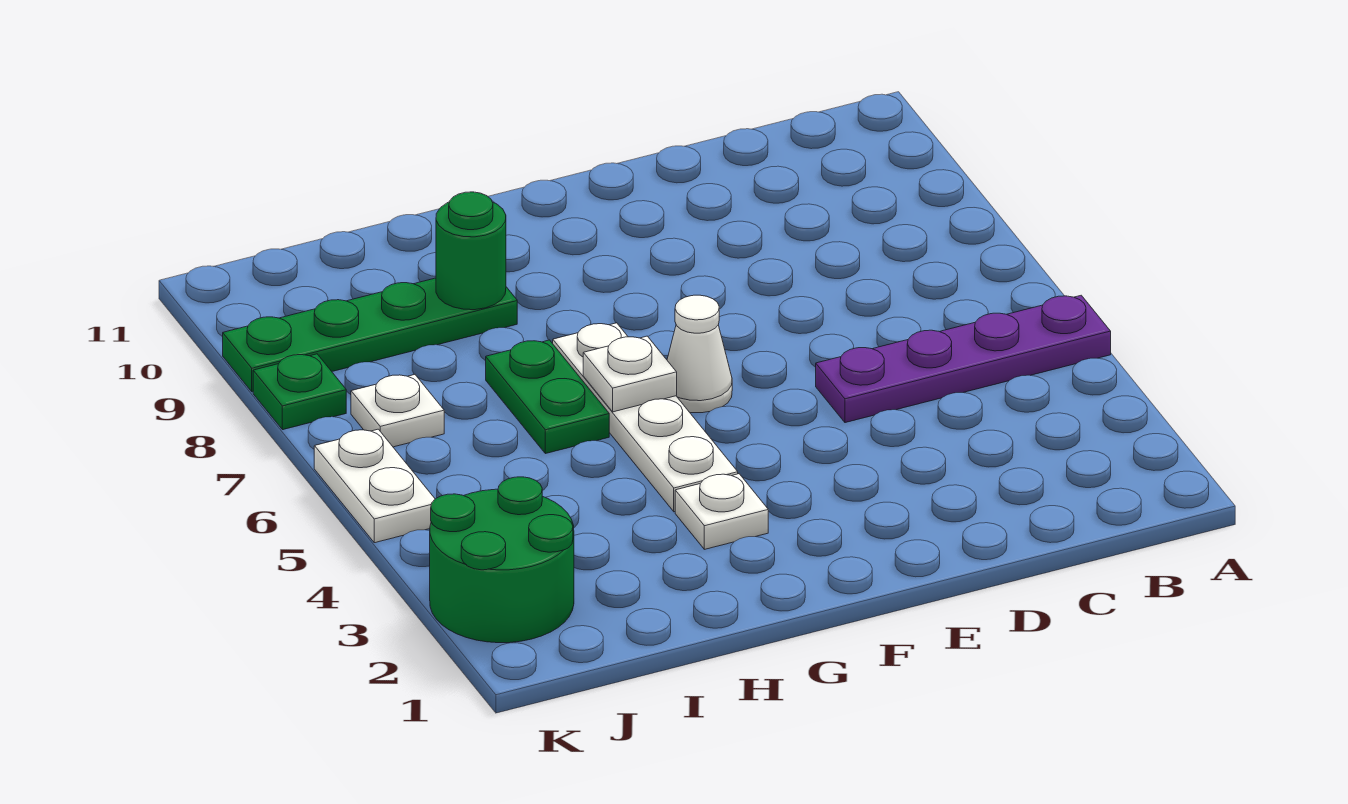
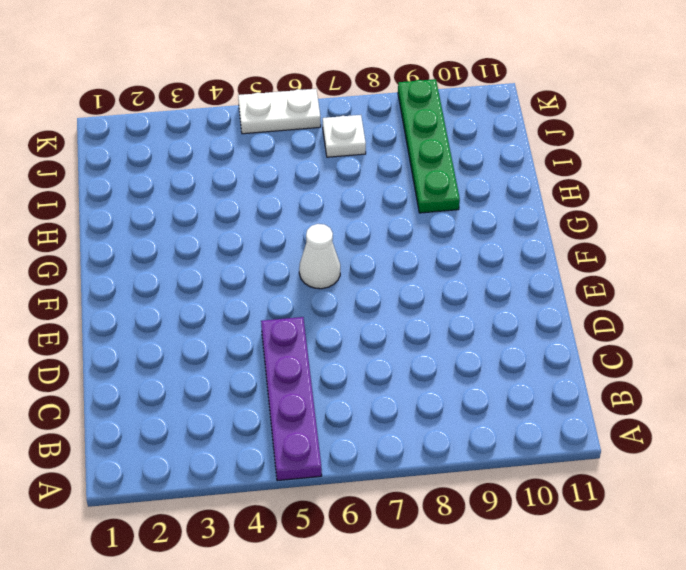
none -> white 1x1 plate [675,474,768,549]
none -> white 1x4 plate [552,323,738,512]
none -> green 1x2 plate [486,340,609,454]

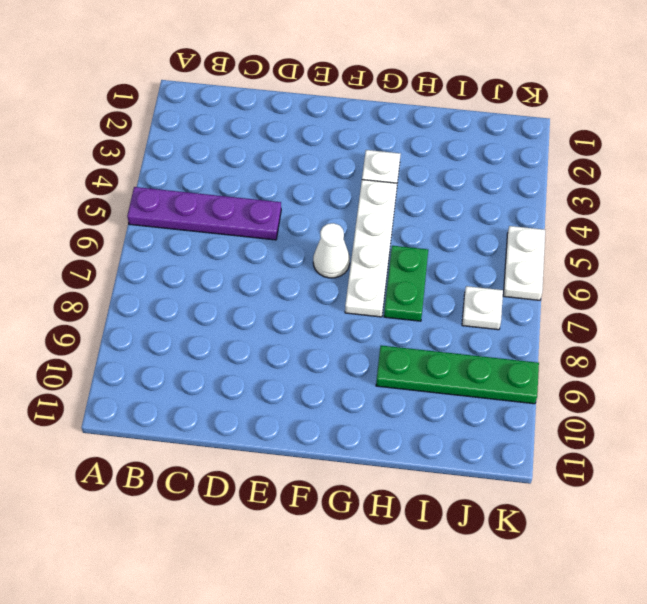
none -> green 2x2 round brick [430,477,574,643]
none -> green 1x1 plate [253,354,346,430]
none -> white 1x1 plate [583,336,677,412]

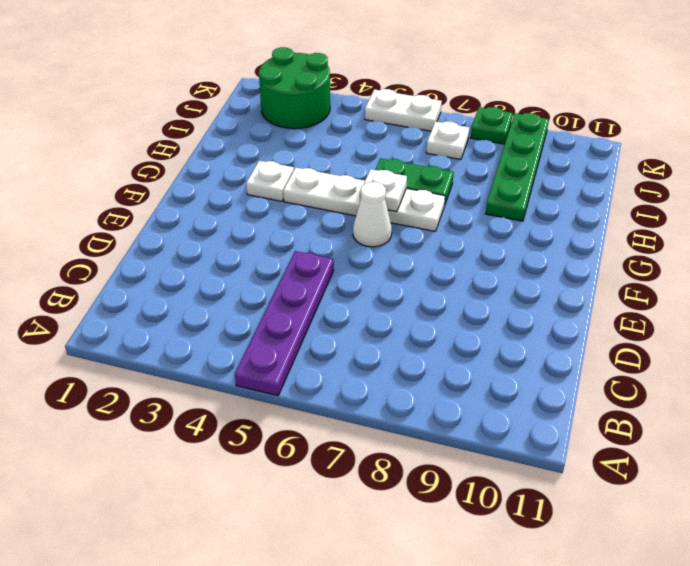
none -> green 1x1 round brick [436,192,506,310]

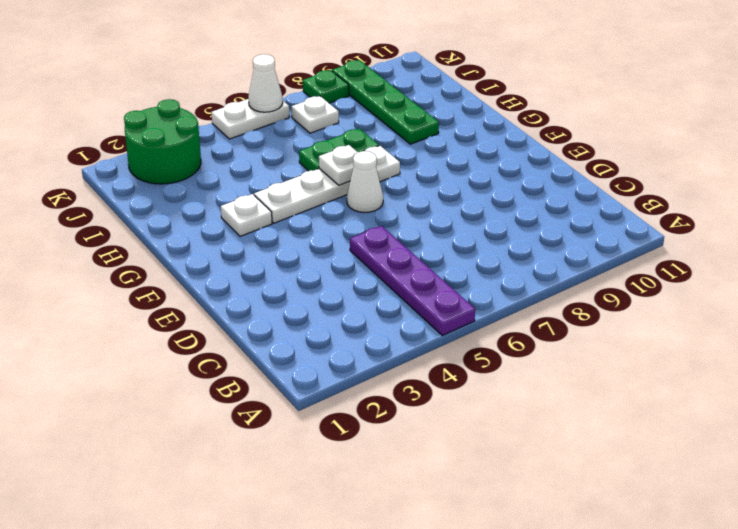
white 1x1 cone [248,54,283,112] -> none
none -> green 1x1 round brick [436,192,506,310]

